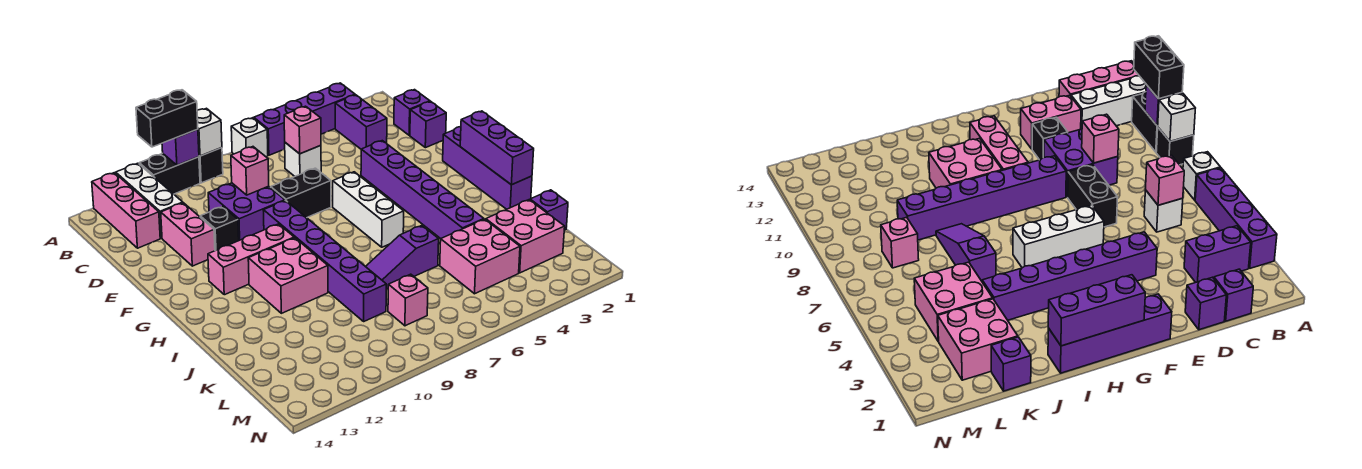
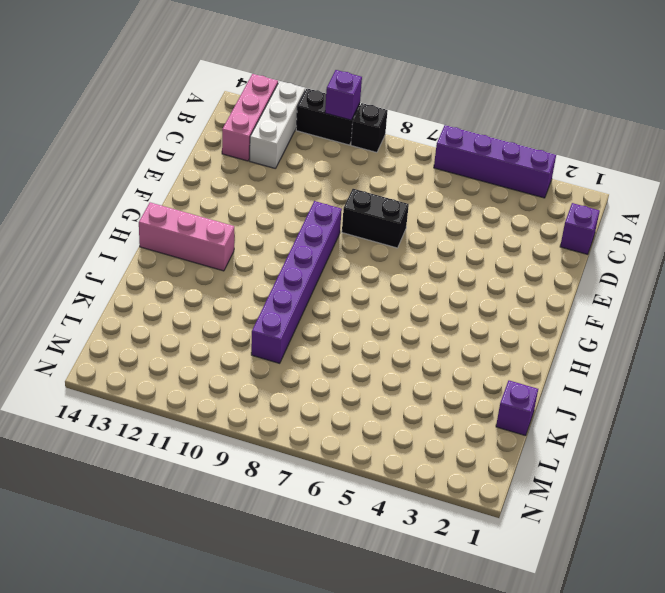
pink 1x3 brick [139,203,234,271] -> pink 1x3 brick moved to [208,224,294,295]
none -> white 1x1 brick [231,118,268,157]
none -> purple 1x2 brick [335,95,387,149]
none -> white 1x1 brick [285,143,321,176]
none -> purple 1x1 brick [410,101,446,148]

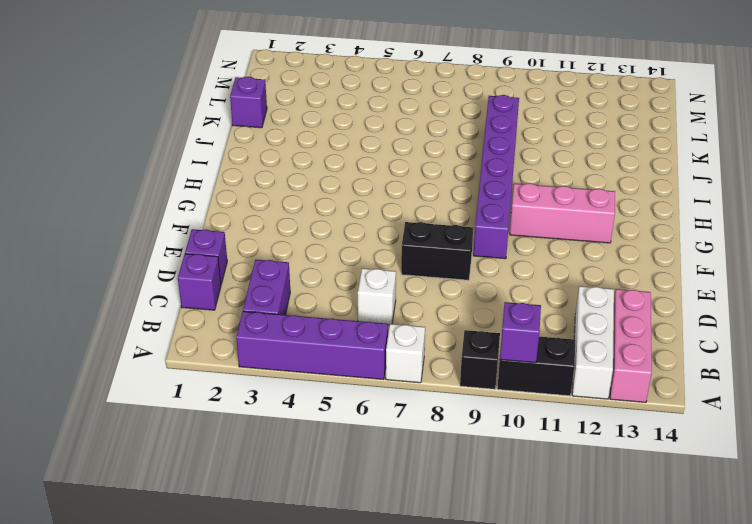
none -> purple 2x2 brick [208,183,285,240]
none -> pink 1x2 brick [161,203,215,266]
none -> purple 1x6 brick [361,141,484,239]
none -> black 1x1 brick [200,207,239,251]

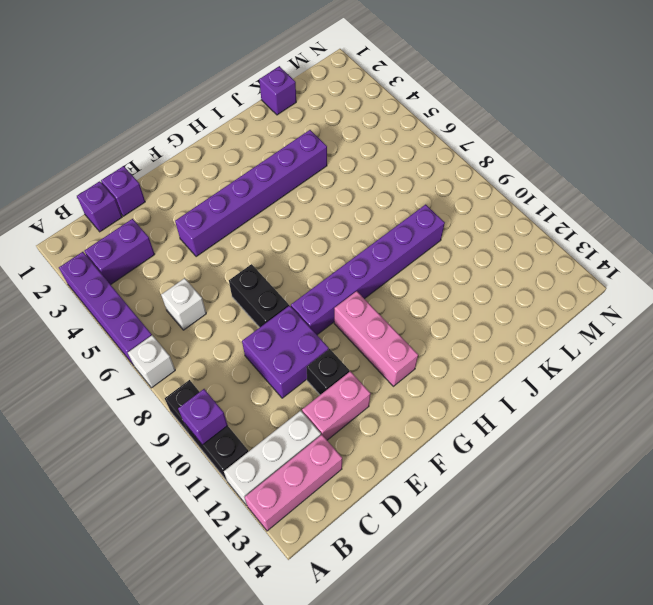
none -> purple 1x4 brick [443,127,532,209]
none -> white 1x3 brick [333,172,404,247]
none -> pink 2x2 brick [248,238,328,313]
none -> purple 1x3 slope [366,226,439,289]

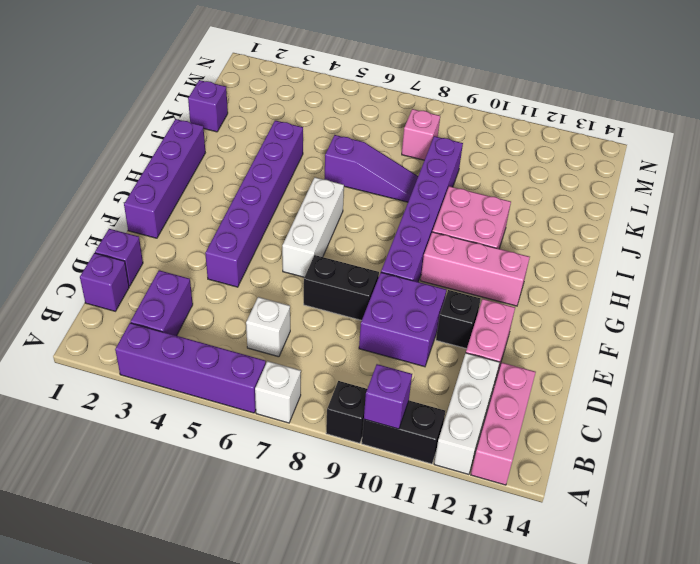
none -> pink 2x2 brick [486,200,565,273]
none -> pink 2x2 brick [440,219,520,294]
none -> white 1x1 brick [197,108,222,156]
none -> pink 1x1 brick [284,106,321,154]

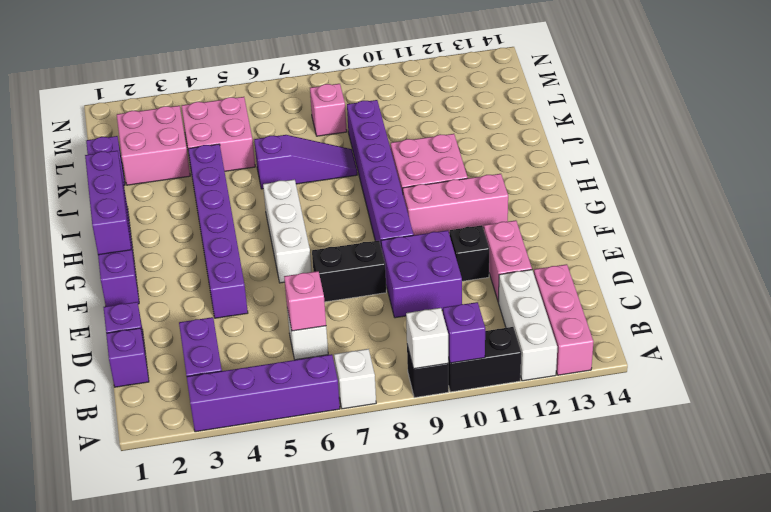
none -> pink 1x1 brick [231,147,269,195]
none -> black 1x2 brick [136,90,198,147]

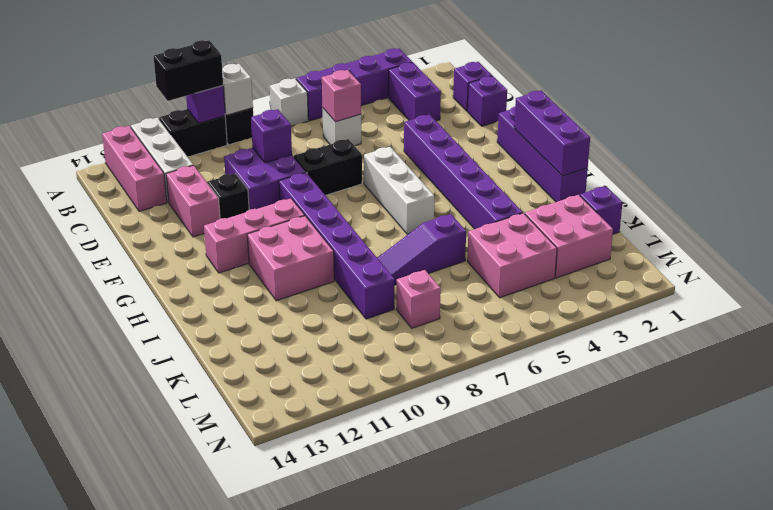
purple 1x1 brick [251,109,292,163] -> pink 1x1 brick [231,147,269,195]

